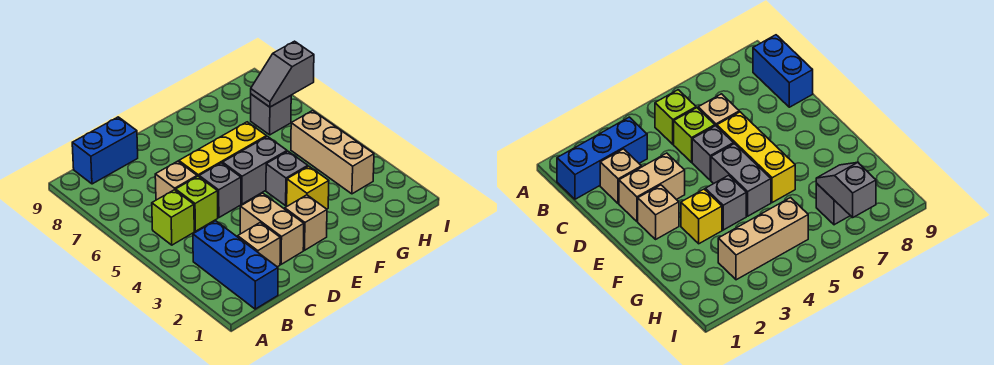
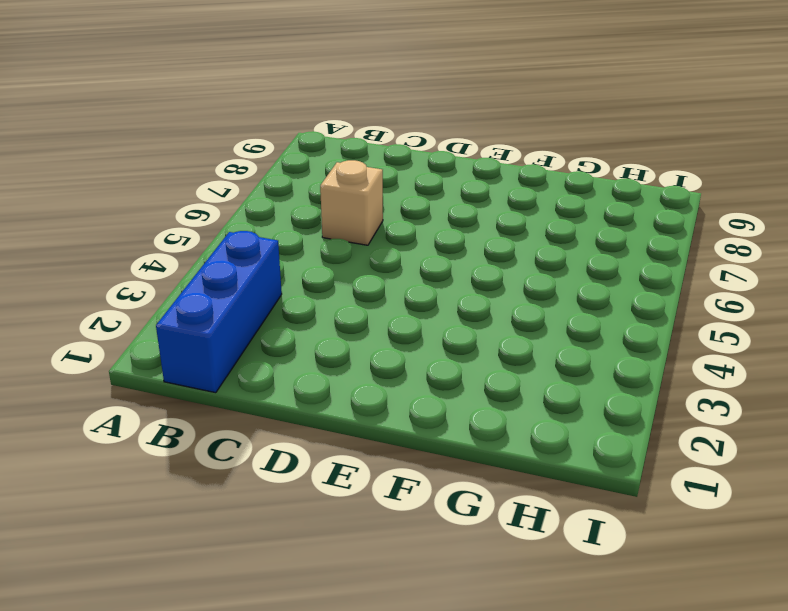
none -> lime 1x1 brick [152,190,194,245]
none -> blue 1x2 brick [72,117,138,184]
none -> tan 1x1 brick [238,223,280,267]

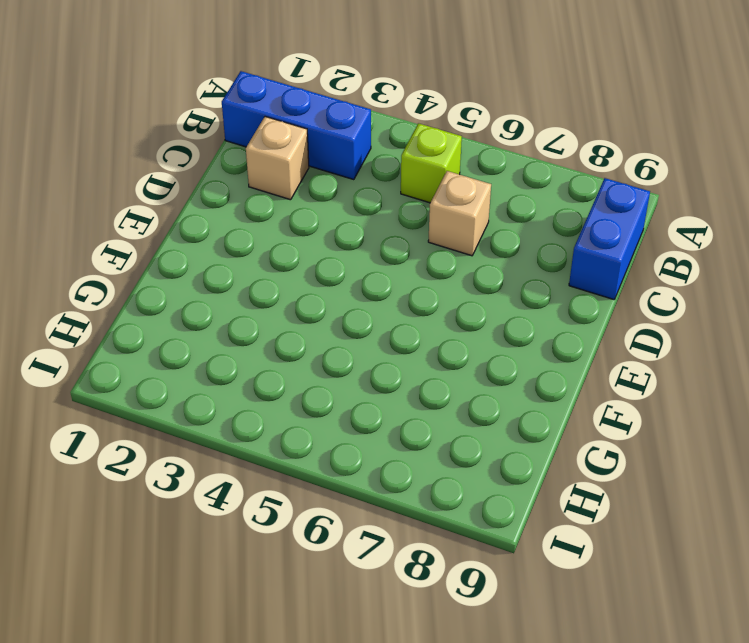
none -> lime 1x1 brick [176,176,218,231]
none -> tan 1x2 brick [240,193,304,264]
none -> grey 1x1 brick [199,163,241,218]

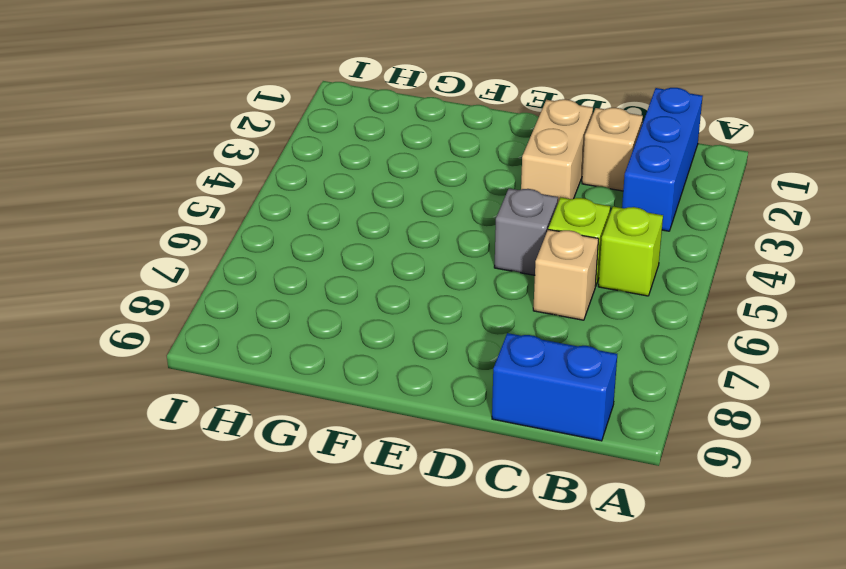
none -> yellow 1x3 brick [179,122,266,176]
none -> tan 1x1 brick [285,195,327,250]
none -> grey 1x2 brick [223,136,287,204]

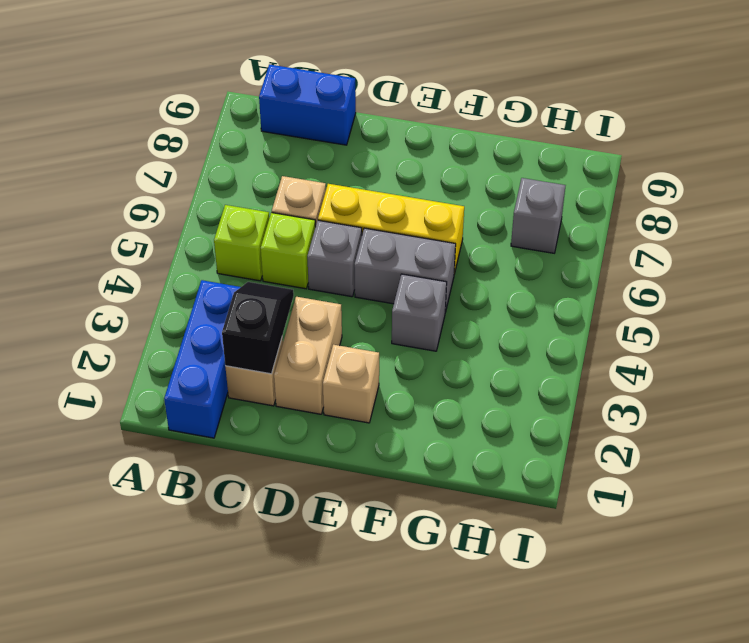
black 1x2 slope [222,282,294,374] -> none
none -> yellow 1x1 brick [287,166,329,209]
none -> tan 1x3 brick [291,111,374,194]
none -> grey 1x2 slope [251,41,314,107]

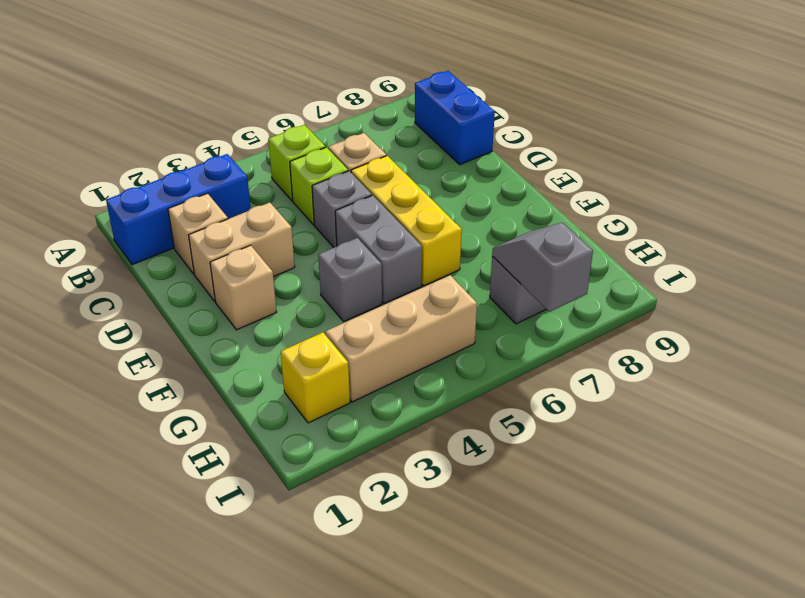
yellow 1x1 brick [281,332,350,423] -> yellow 1x1 brick moved to [287,166,329,209]

